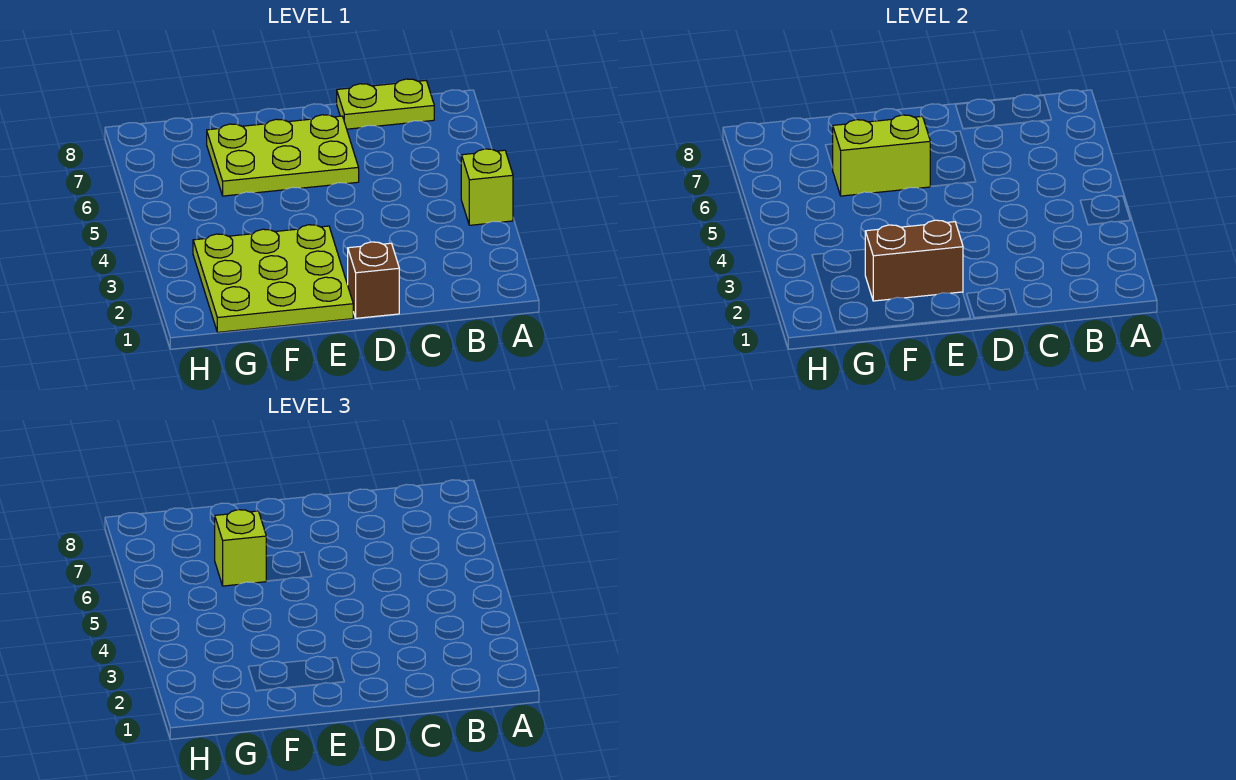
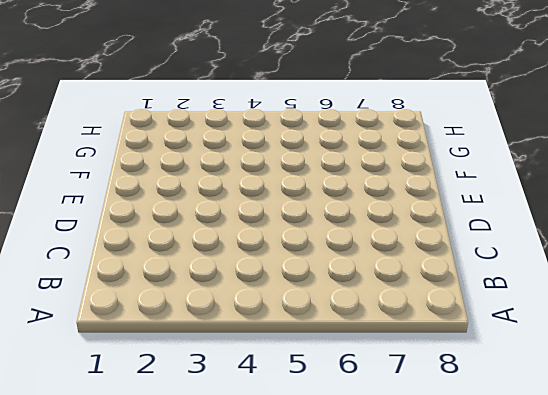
none -> lime 1x1 brick [461,149,513,225]
none -> lime 1x2 plate [337,79,434,129]

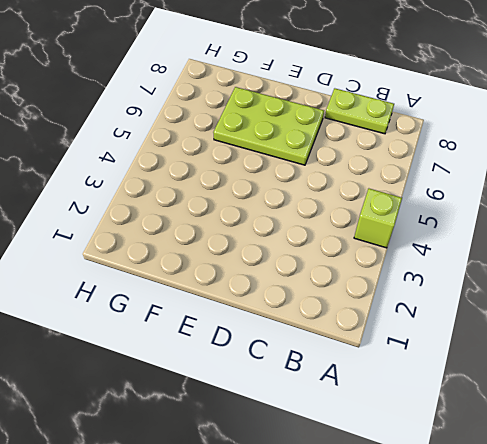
none -> brown 1x1 brick [348,242,399,318]
none -> lime 3x3 plate [193,225,353,332]

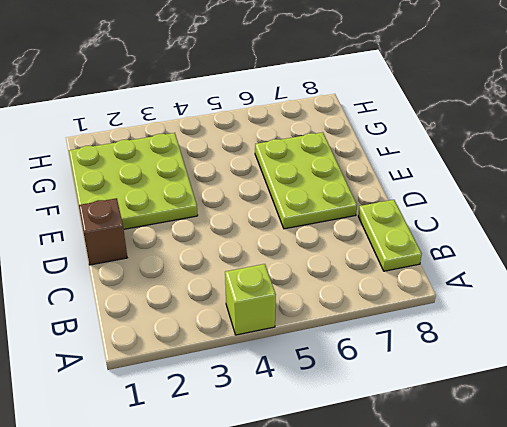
none -> brown 1x2 brick [865,220,963,301]
none -> lime 1x2 brick [832,115,931,196]

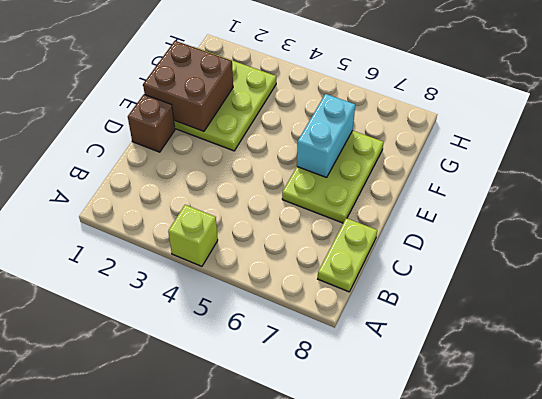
brown 2x2 brick [143,41,233,132] -> brown 1x2 brick [865,220,963,301]
cyan 1x2 brick [297,94,355,177] -> lime 1x2 brick [832,115,931,196]
none -> lime 1x1 brick [215,510,266,586]

